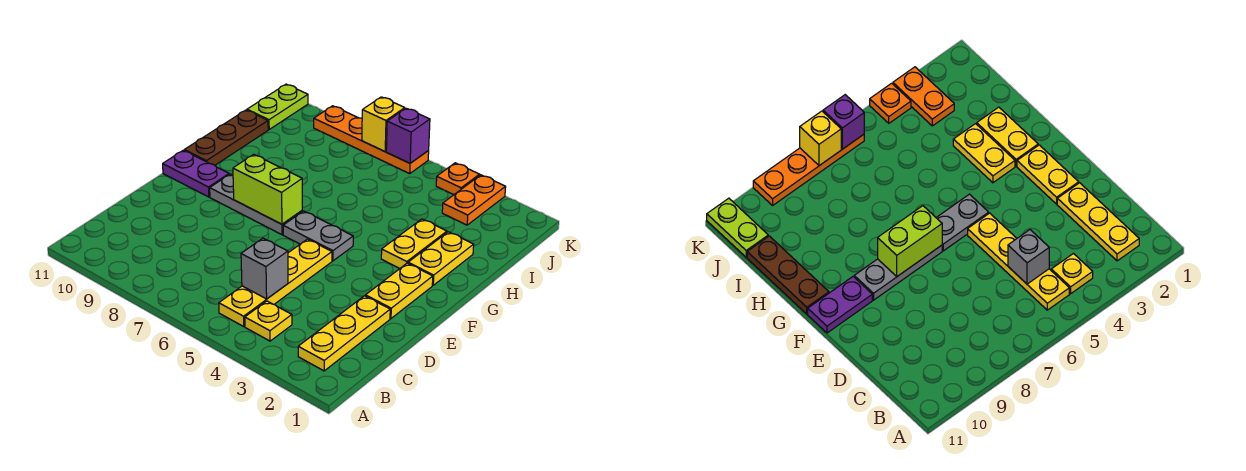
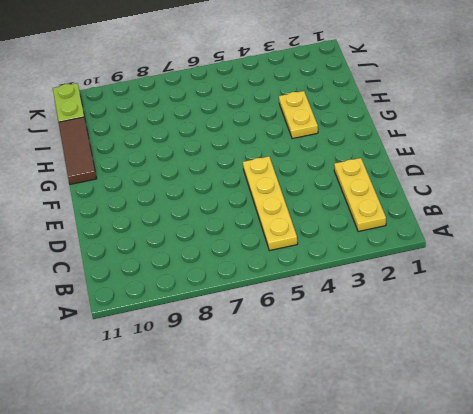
brown 1x3 tile [59,117,97,184] -> brown 1x3 plate [184,110,268,165]
none -> yellow 1x1 plate [245,301,292,341]
none -> yellow 1x2 plate [365,263,433,318]
none -> grey 1x2 plate [283,211,353,261]

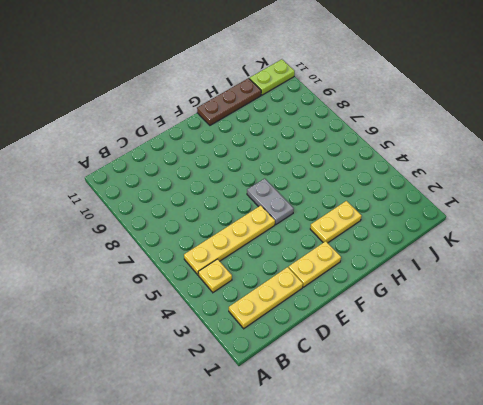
none -> grey 1x3 plate [210,174,302,235]
none -> purple 1x2 plate [163,150,229,197]
none -> yellow 1x2 plate [408,232,474,285]

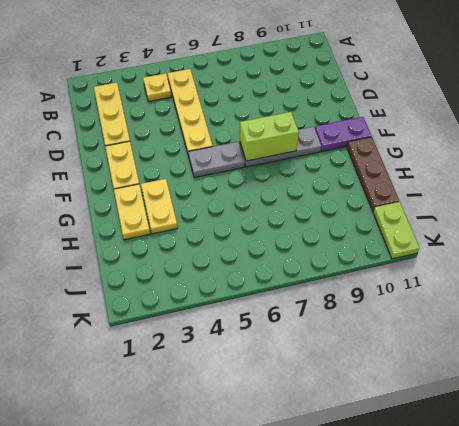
none -> orange 1x2 plate [442,175,506,225]
none -> orange 1x1 plate [436,163,480,195]
none -> orange 1x4 plate [314,106,429,174]

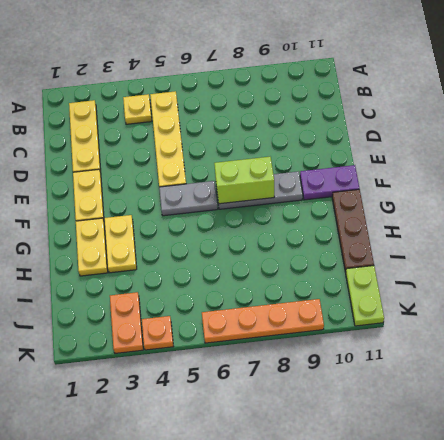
none -> grey 1x1 brick [241,238,288,299]
none -> purple 1x1 brick [386,108,430,163]
none -> yellow 1x1 brick [362,97,405,151]

